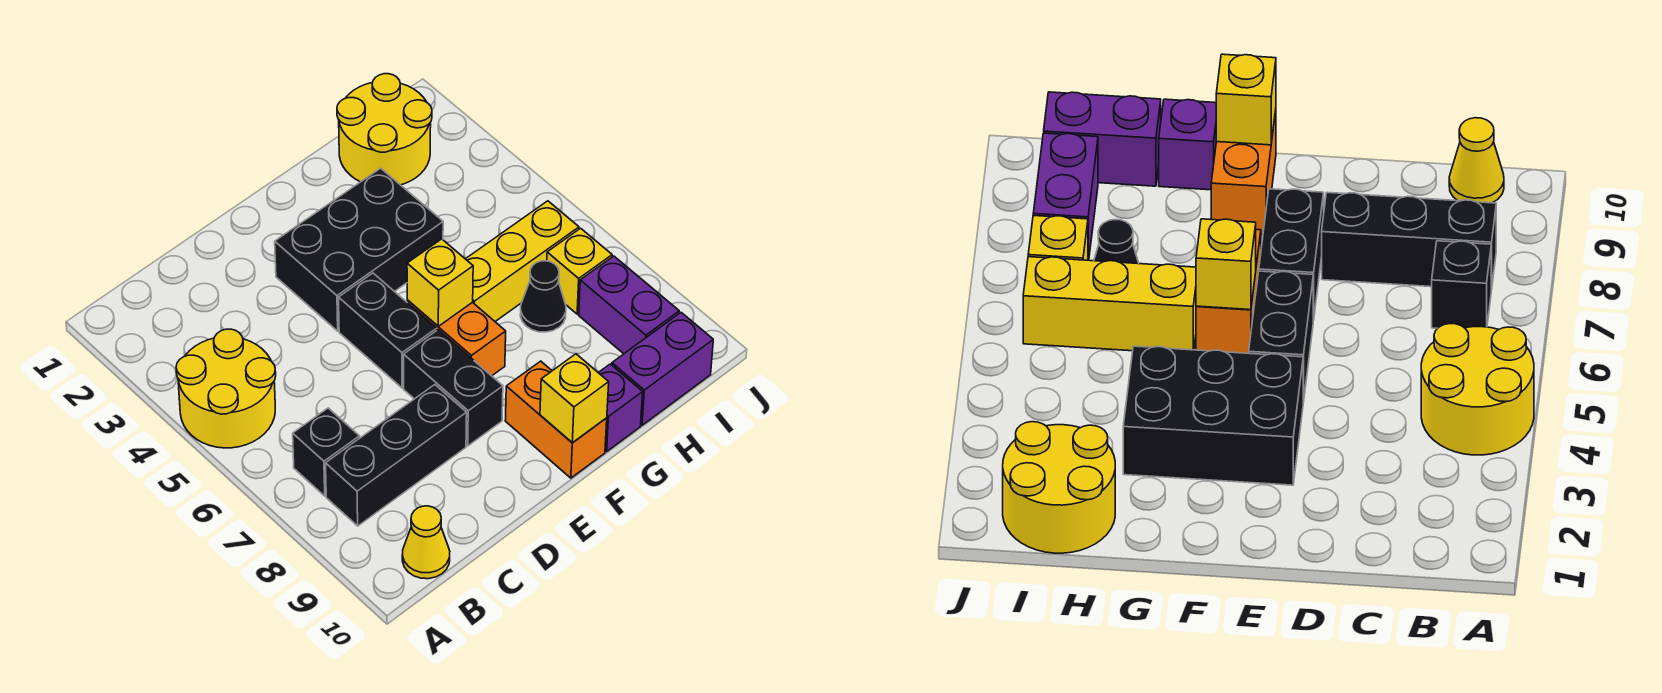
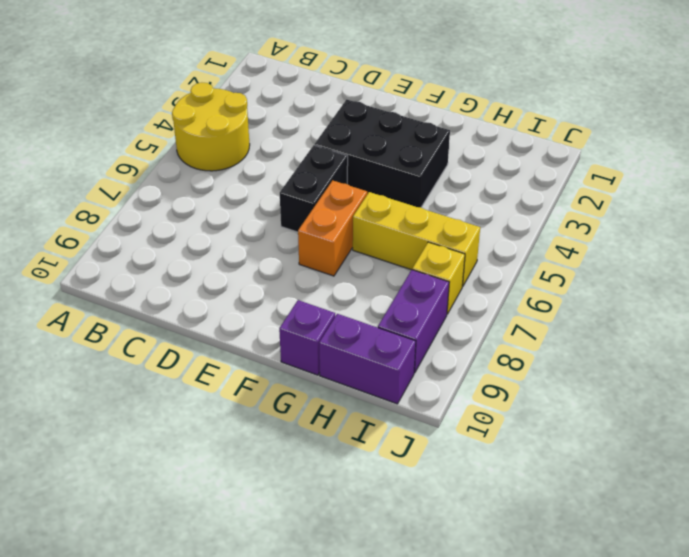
none -> black 1x1 brick [293,408,360,496]
none -> black 1x3 brick [326,385,467,526]
none -> yellow 1x1 cone [402,506,450,579]

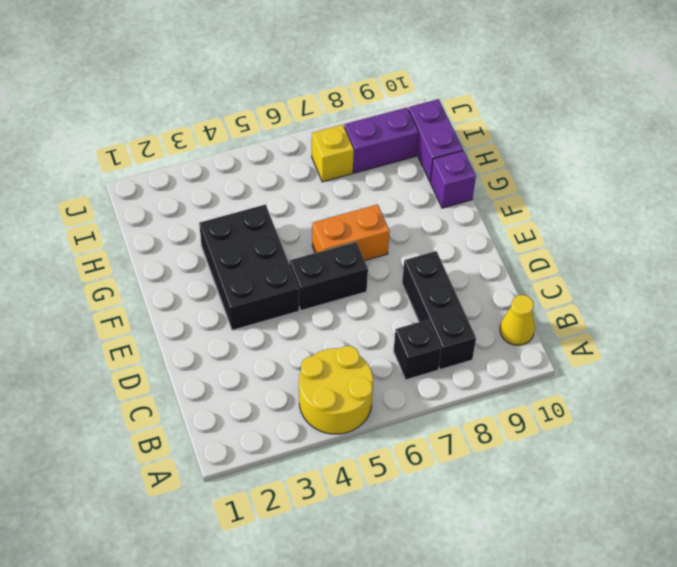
none -> black 1x2 brick [404,330,503,446]
none -> orange 1x2 brick [505,361,607,478]
none -> yellow 1x3 brick [466,201,579,321]

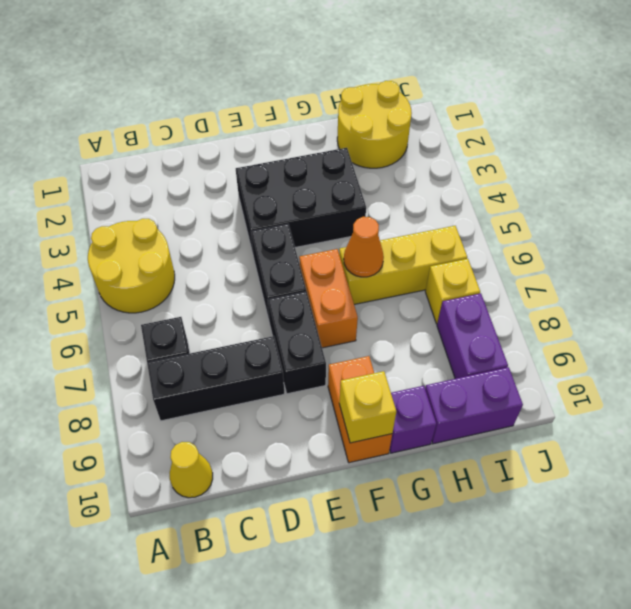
orange 1x1 cone [344,217,384,277] -> none
none -> black 1x1 cone [520,261,566,332]
none -> yellow 1x1 brick [407,239,473,326]

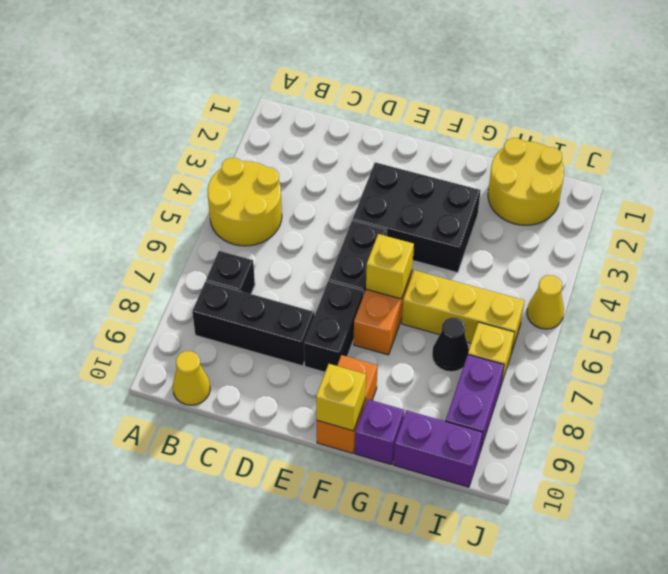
yellow 1x1 cone [527,275,564,329] -> none

